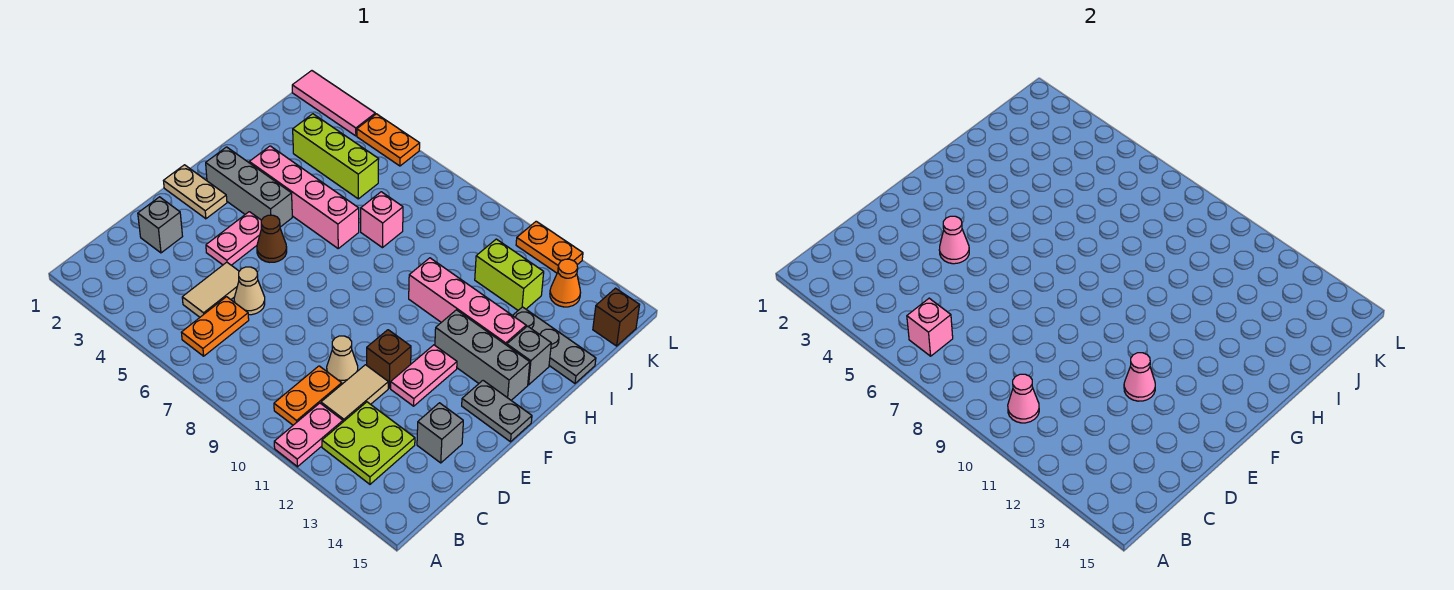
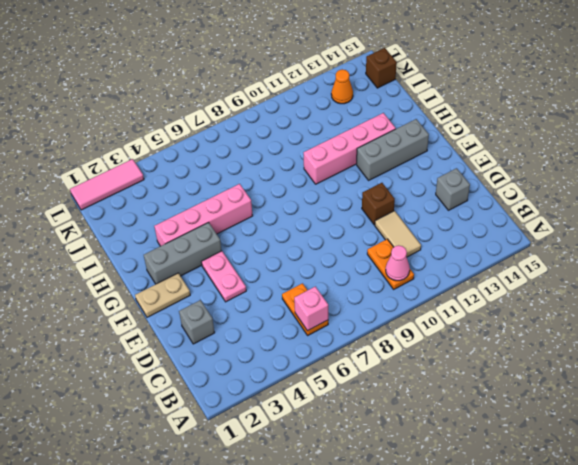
none -> pink 1x2 plate [274,403,343,467]
none -> lime 2x2 plate [322,402,415,484]
none -> tan 1x2 tile [182,262,239,317]
none -> tan 1x1 cone [234,267,265,315]

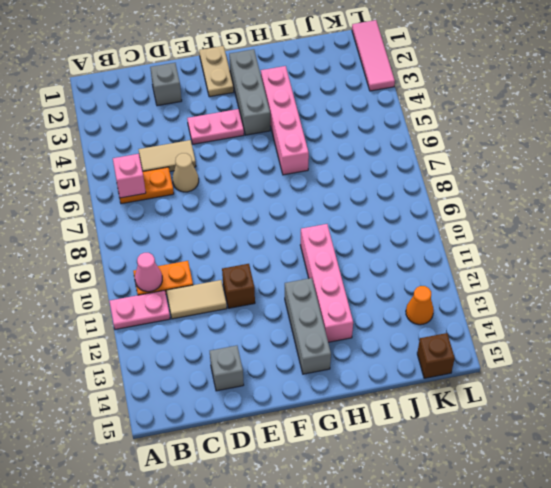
none -> lime 2x2 plate [322,402,415,484]
none -> tan 1x1 cone [327,336,358,384]
none -> pink 1x2 plate [391,345,457,406]
none -> brown 1x1 cone [257,215,287,262]

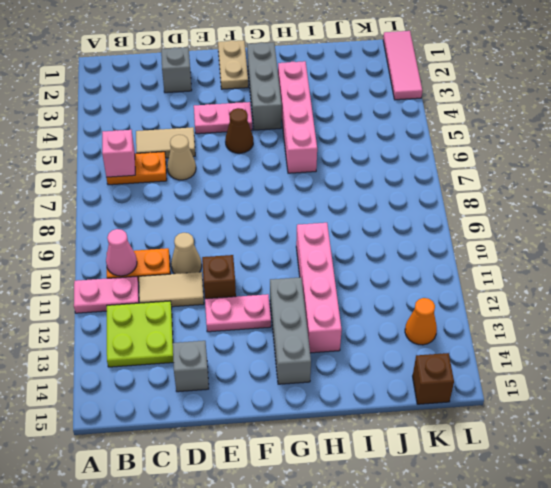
none -> grey 1x2 plate [462,381,532,442]
none -> grey 1x1 brick [507,326,551,385]
none -> pink 1x1 brick [361,192,403,248]
none -> grey 1x3 plate [513,307,596,383]

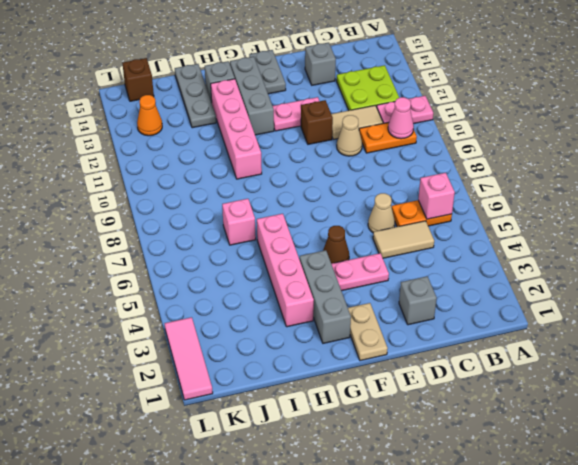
none -> lime 1x3 brick [293,114,379,199]
none -> lime 1x2 brick [475,239,544,310]
none -> orange 1x2 plate [357,114,420,166]
none -> orange 1x2 plate [516,221,583,273]

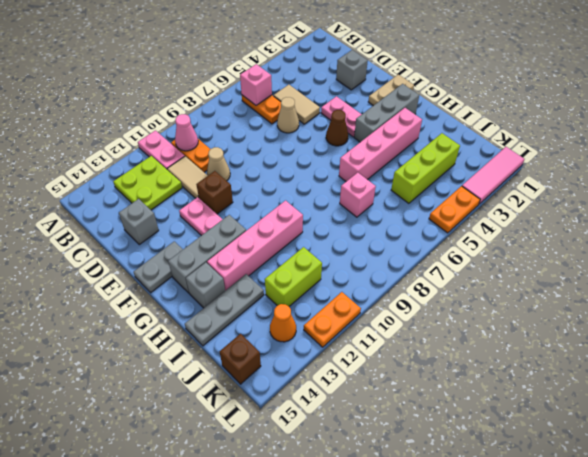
none -> pink 1x1 cone [939,216,969,264]
none -> pink 1x1 cone [1124,353,1155,401]

